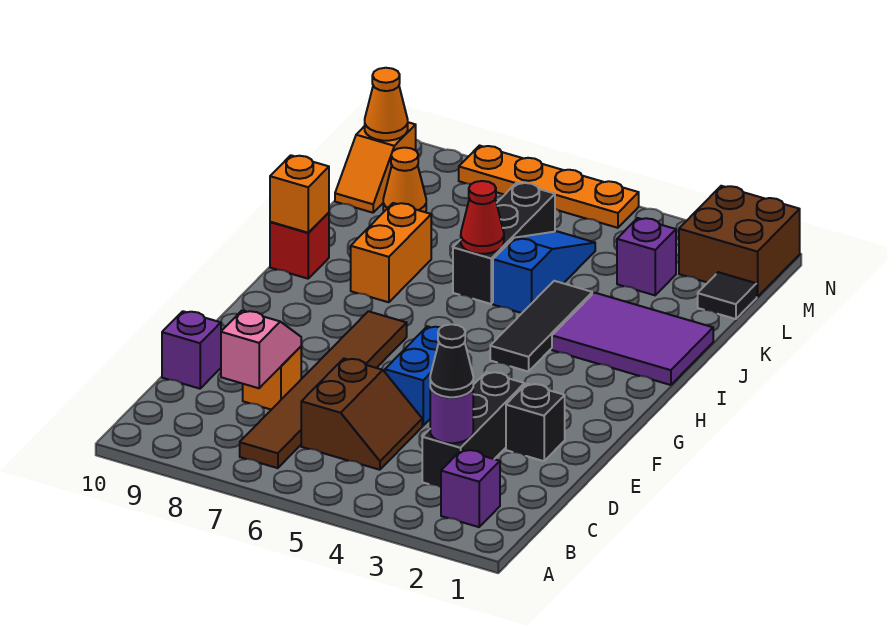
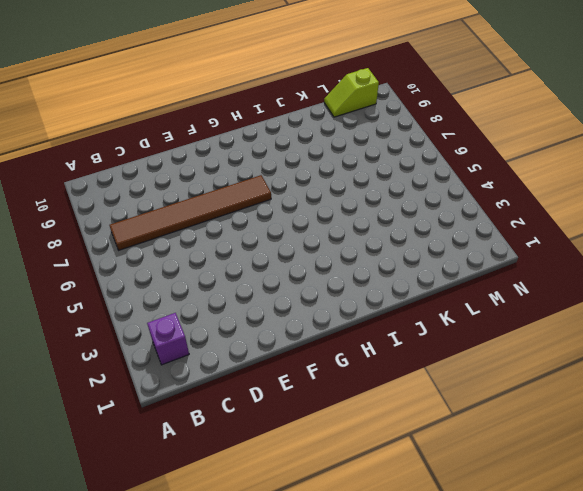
lime 1x2 slope [324,68,379,117] -> orange 1x2 slope [335,122,416,213]
none -> black 1x3 brick [422,372,525,487]
none -> brown 2x2 slope [301,359,422,470]
none -> orange 1x1 brick [243,347,301,410]

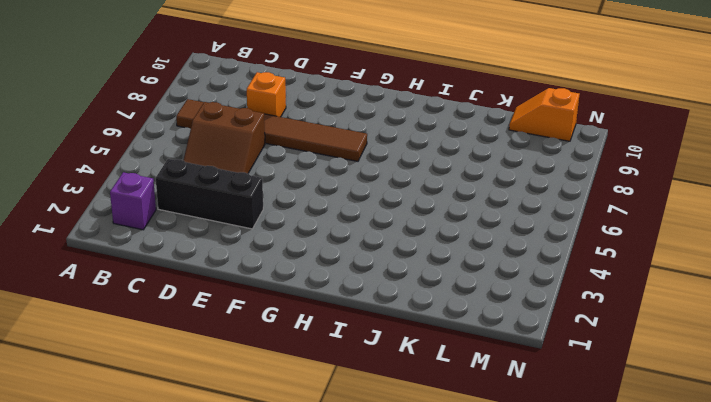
none -> purple 1x1 brick [162,311,221,389]
none -> black 1x1 brick [506,384,565,461]
none -> blue 1x2 brick [385,326,466,426]

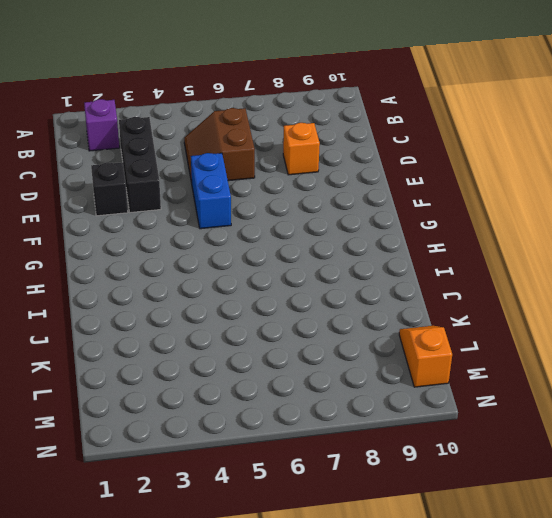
none -> brown 1x6 tile [240,311,407,468]
none -> purple 1x1 brick [162,311,221,389]
none -> black 1x3 tile [490,281,592,372]

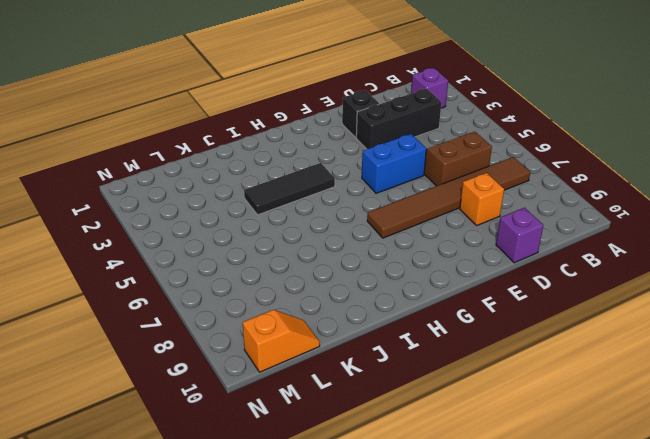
none -> purple 2x3 tile [552,293,713,385]
none -> orange 1x2 brick [351,203,431,302]
none -> red 1x1 brick [270,213,329,279]

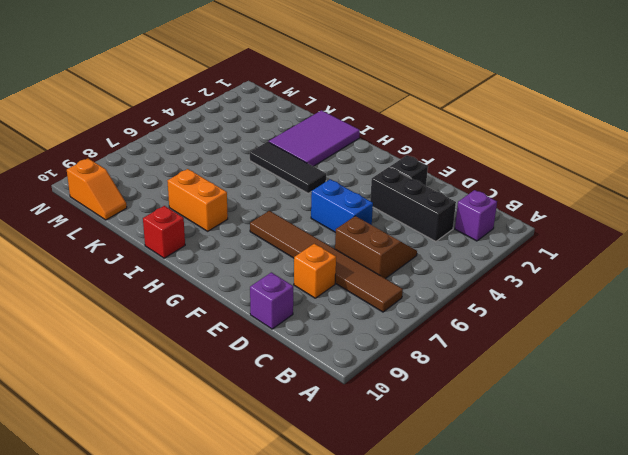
none -> blue 1x3 slope [493,231,595,313]
none -> black 1x3 brick [453,183,555,304]
none -> black 1x1 tile [698,272,757,319]

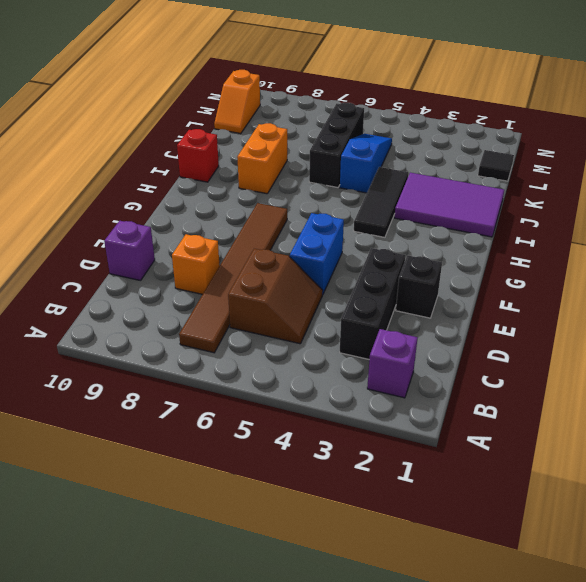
none -> purple 1x1 brick [617,218,676,295]
none -> orange 1x1 cone [383,148,426,212]
none -> brown 2x2 brick [679,186,800,297]

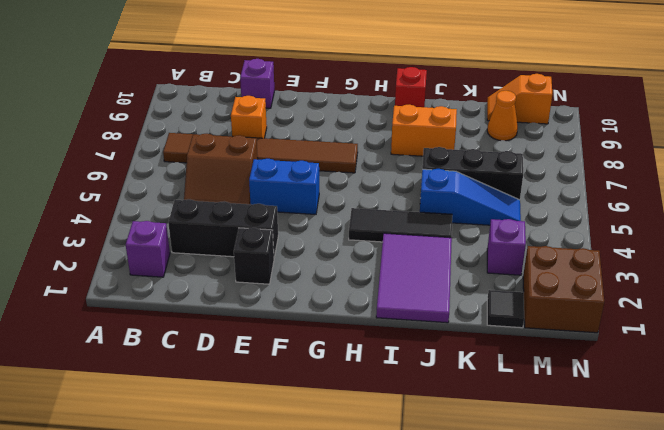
none -> orange 1x4 plate [459,146,639,228]
none -> purple 1x1 round brick [430,388,473,443]
none -> pink 1x2 slope [221,310,301,388]

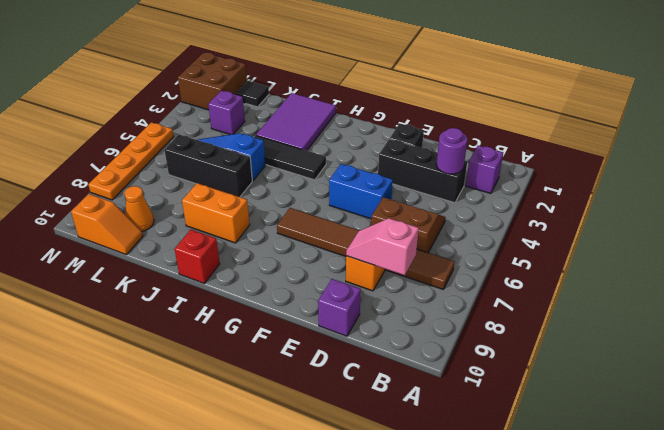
none -> orange 1x1 brick [270,155,329,233]
none -> red 1x1 cone [461,181,504,254]
none -> orange 1x1 cone [365,68,408,141]

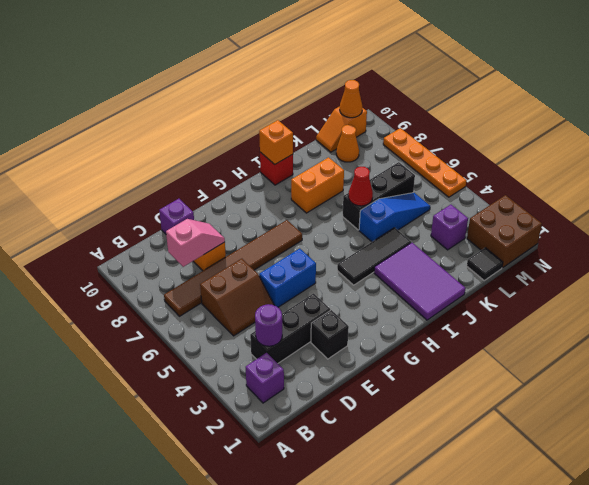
none -> black 1x1 cone [430,324,473,397]

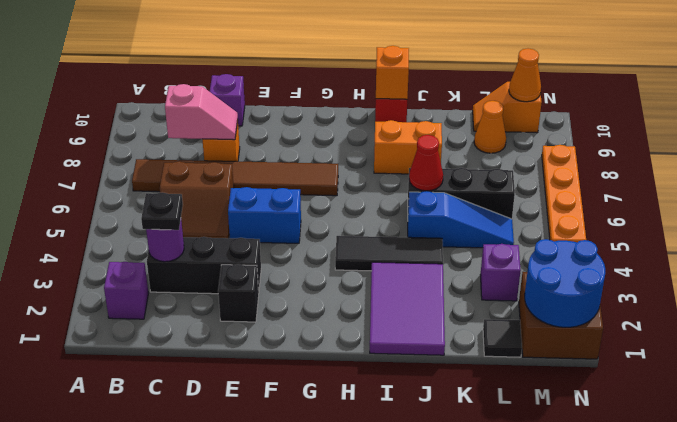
black 1x1 plate [141,193,183,230] -> black 1x1 cone [430,324,473,397]
blue 2x2 round brick [525,239,605,327] -> none

